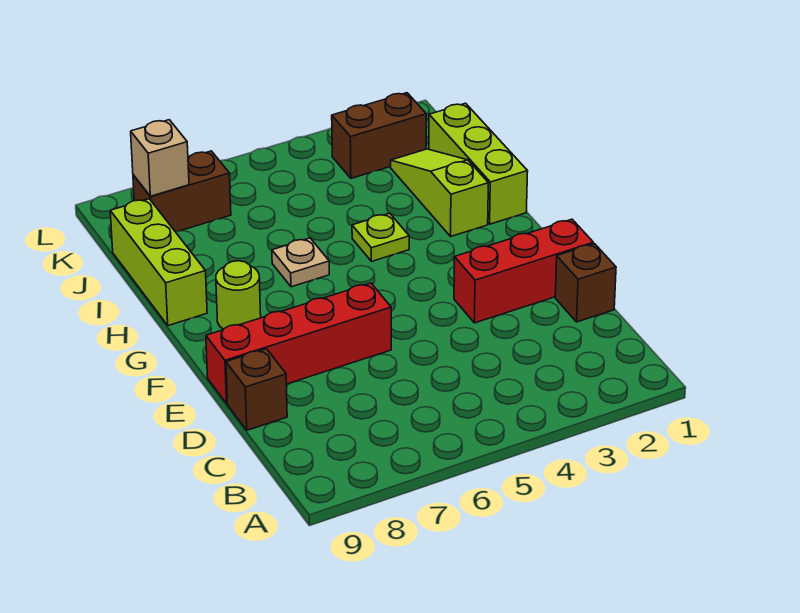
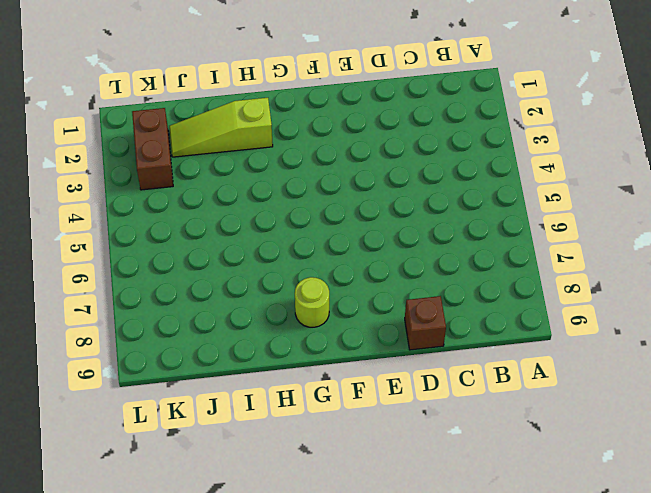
none -> brown 1x1 brick [555,244,616,322]
none -> red 1x3 brick [454,219,593,323]
none -> red 1x4 brick [206,283,391,403]

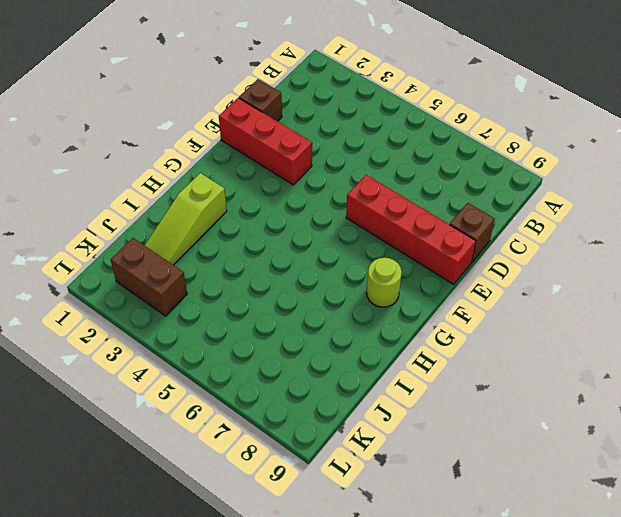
none -> lime 1x3 brick [429,103,528,224]
none -> lime 1x1 plate [352,213,409,261]
none -> tan 1x1 plate [272,238,329,287]

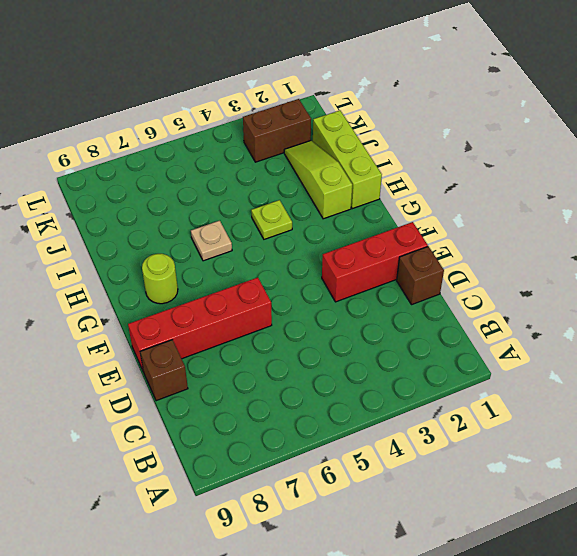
none -> lime 1x3 brick [110,199,207,326]
none -> brown 1x2 brick [133,151,231,232]
none -> tan 1x1 brick [131,120,189,196]

